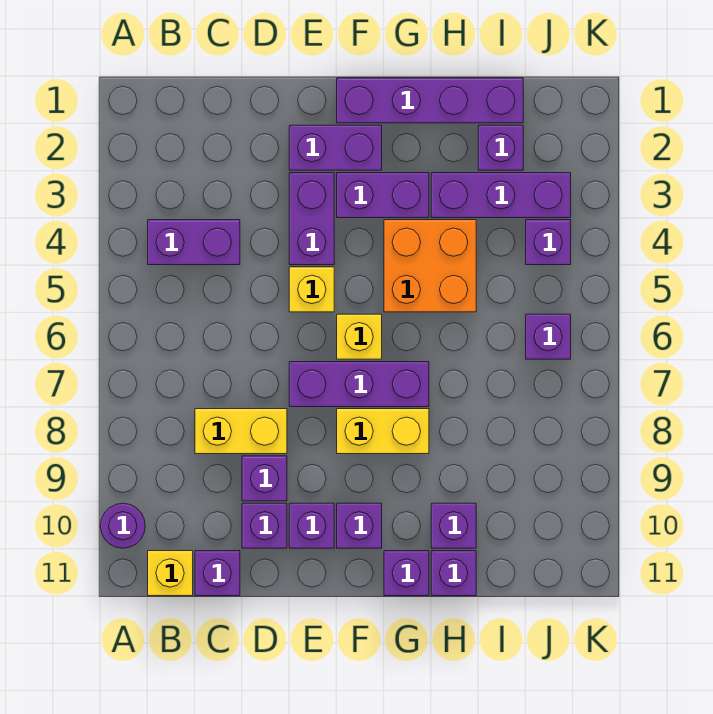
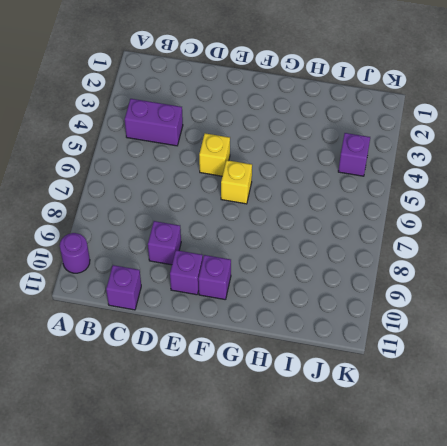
none -> yellow 1x1 brick [148,551,193,596]
none -> yellow 1x2 brick [195,409,287,454]
none -> purple 1x1 brick [242,503,287,548]

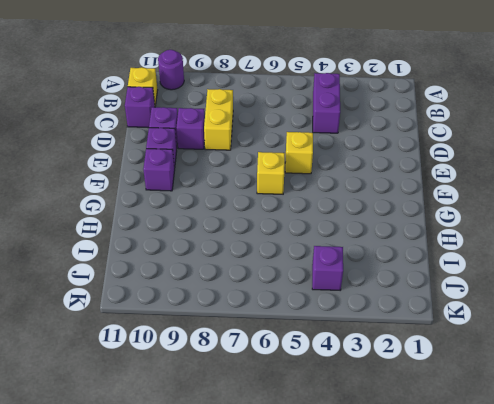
none -> purple 1x2 brick [289,125,382,170]
none -> purple 1x2 brick [289,173,334,265]
none -> purple 1x3 brick [289,362,429,407]

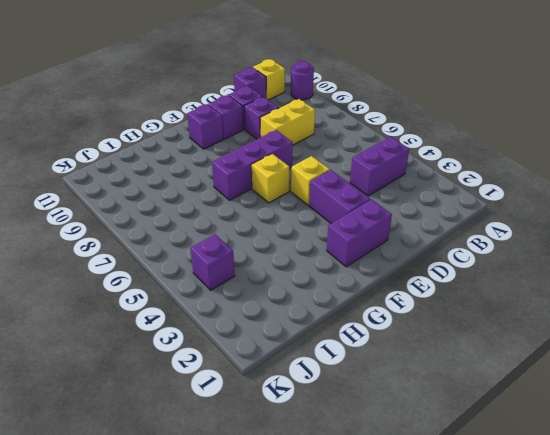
none -> purple 1x4 brick [337,78,523,123]
none -> purple 1x2 brick [337,173,429,218]
none -> yellow 1x2 brick [337,409,429,454]

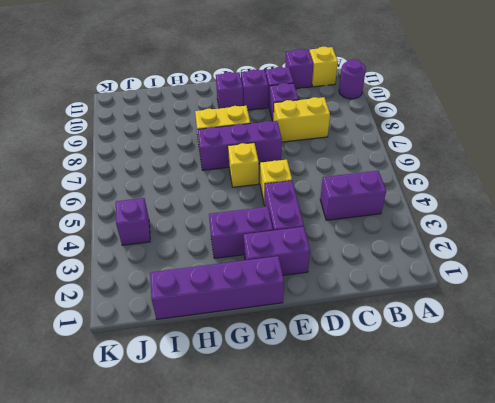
none -> orange 2x2 brick [384,220,476,312]
none -> purple 1x1 brick [384,551,429,596]
none -> purple 1x3 brick [431,173,571,218]

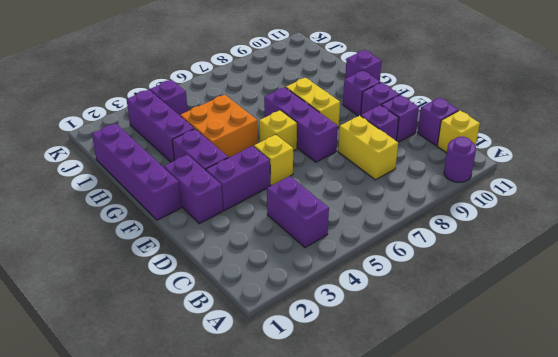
none -> purple 1x1 brick [431,503,476,548]
none -> purple 1x1 brick [431,551,476,596]
none -> purple 1x1 brick [478,125,523,170]

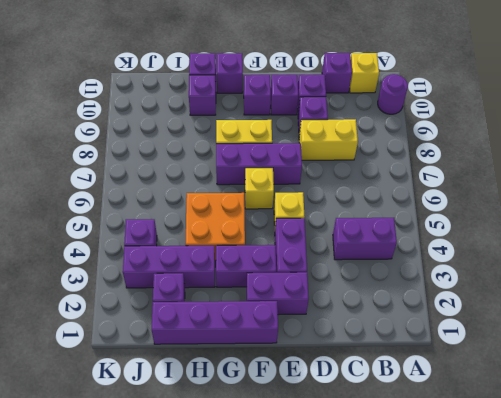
none -> purple 1x1 brick [526,314,571,359]

